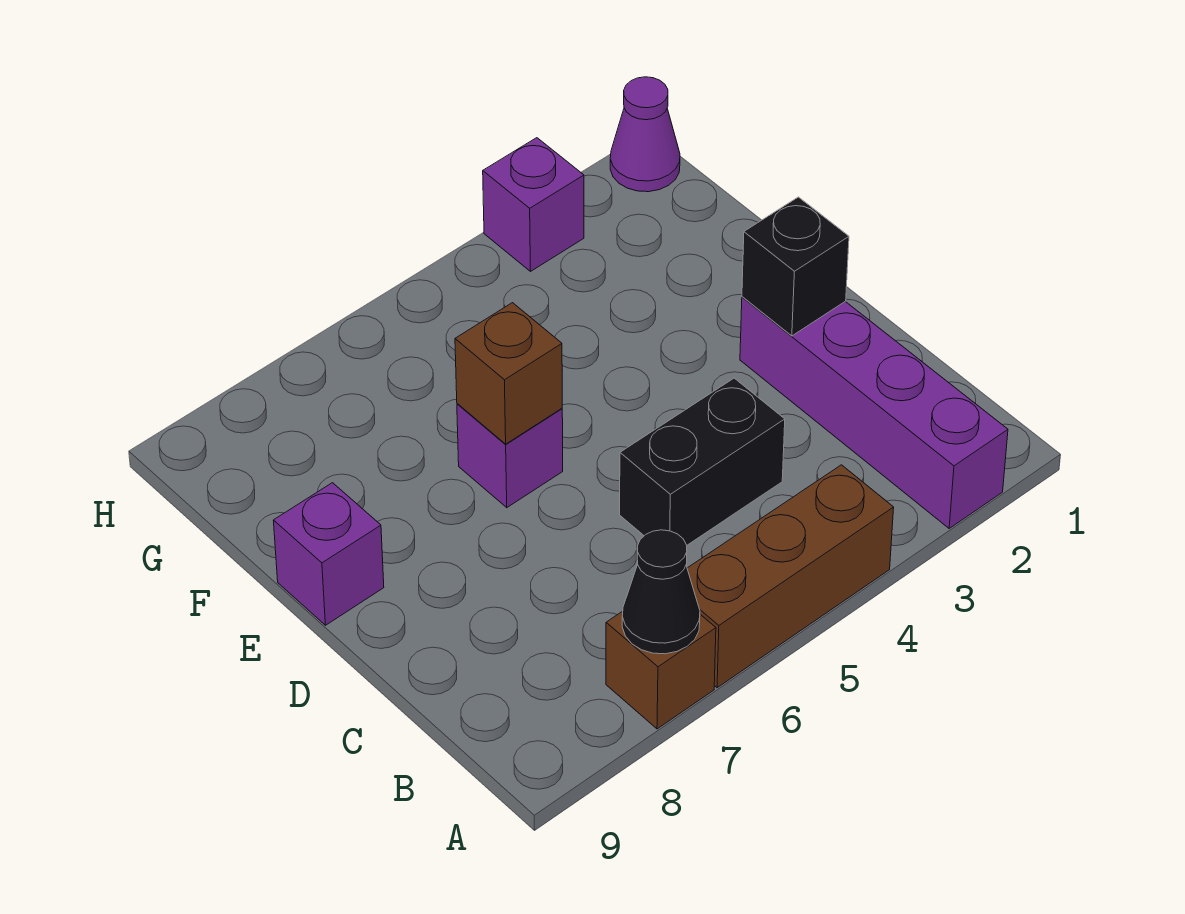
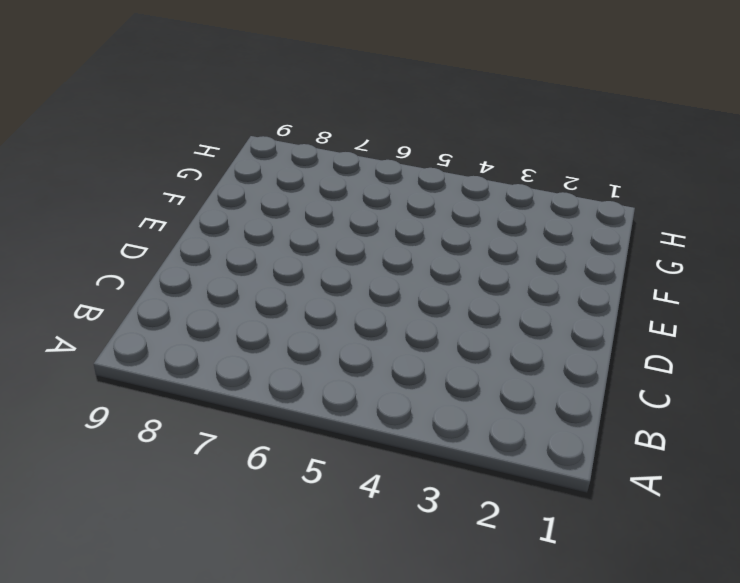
none -> purple 1x4 brick [740,297,1008,528]
none -> brown 1x3 brick [687,465,894,688]

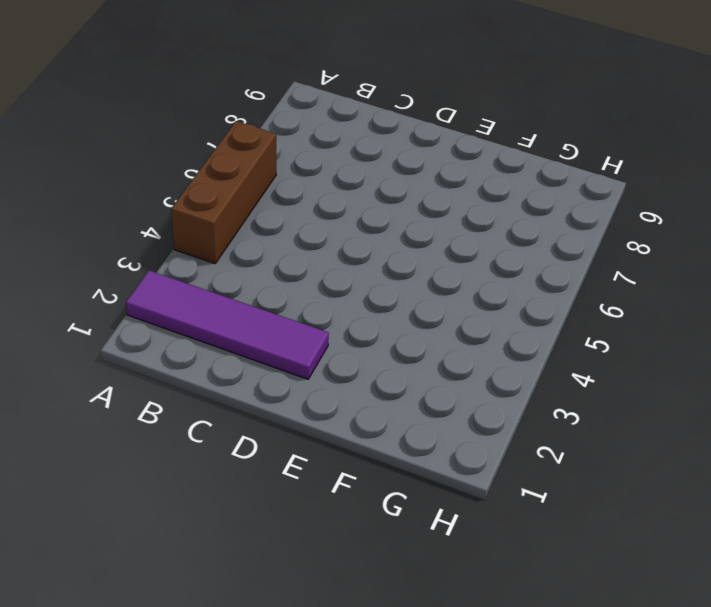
purple 1x4 tile [126,270,329,379] -> purple 1x4 brick [740,297,1008,528]
none -> brown 1x1 brick [606,611,716,729]
none -> black 1x2 brick [620,378,785,545]

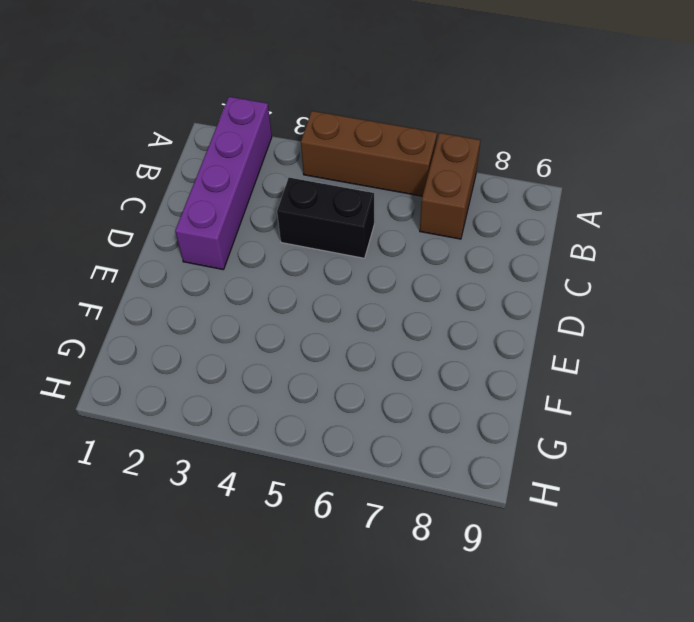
brown 1x2 brick [420,133,480,239] -> brown 1x1 brick [606,611,716,729]
none -> purple 1x1 brick [457,404,563,508]
none -> purple 1x1 brick [273,483,384,625]

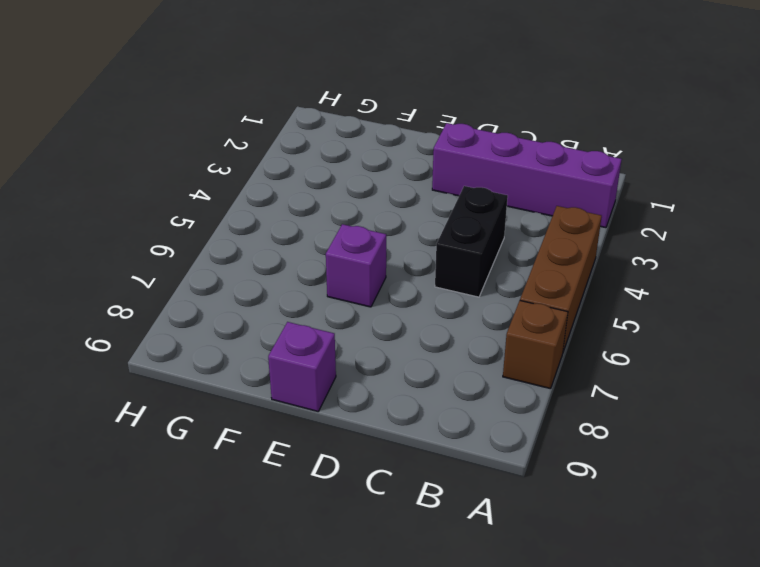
none -> purple 1x1 cone [610,77,680,192]
none -> purple 1x1 brick [483,138,584,271]

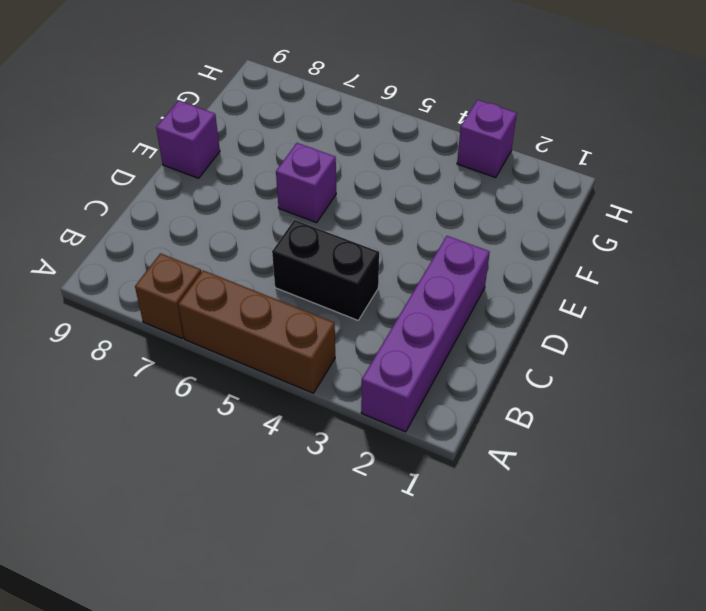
none -> purple 1x1 cone [610,77,680,192]
none -> black 1x1 cone [622,530,700,654]

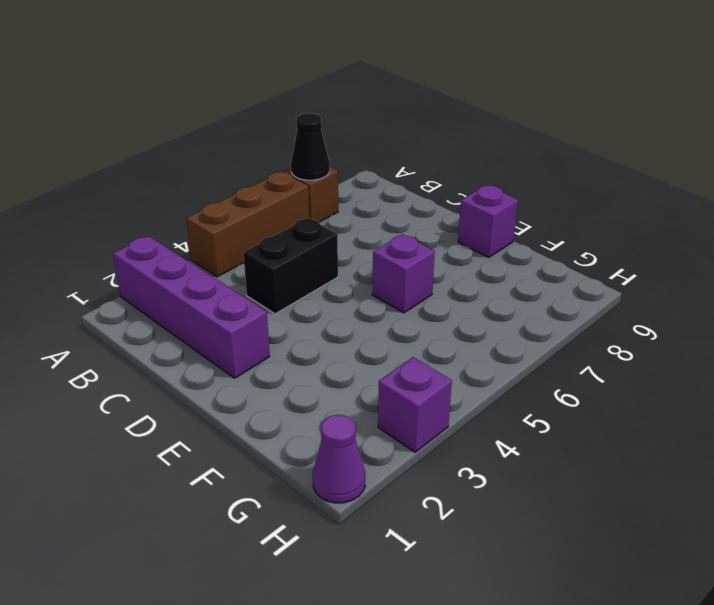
none -> black 1x1 brick [742,197,849,336]
none -> brown 1x1 brick [455,303,562,444]

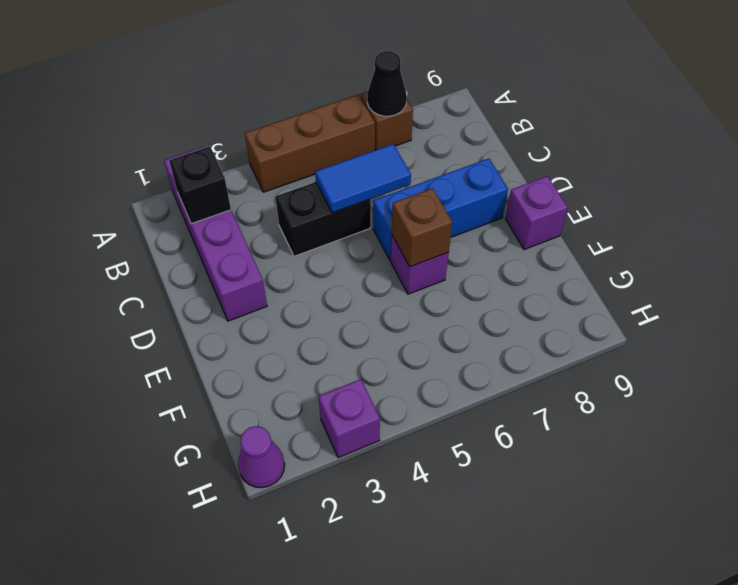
black 1x1 brick [169,147,231,224] -> black 1x1 brick moved to [742,197,849,336]
blue 1x2 tile [315,144,411,213] -> none
blue 1x3 brick [373,159,508,260] -> none

